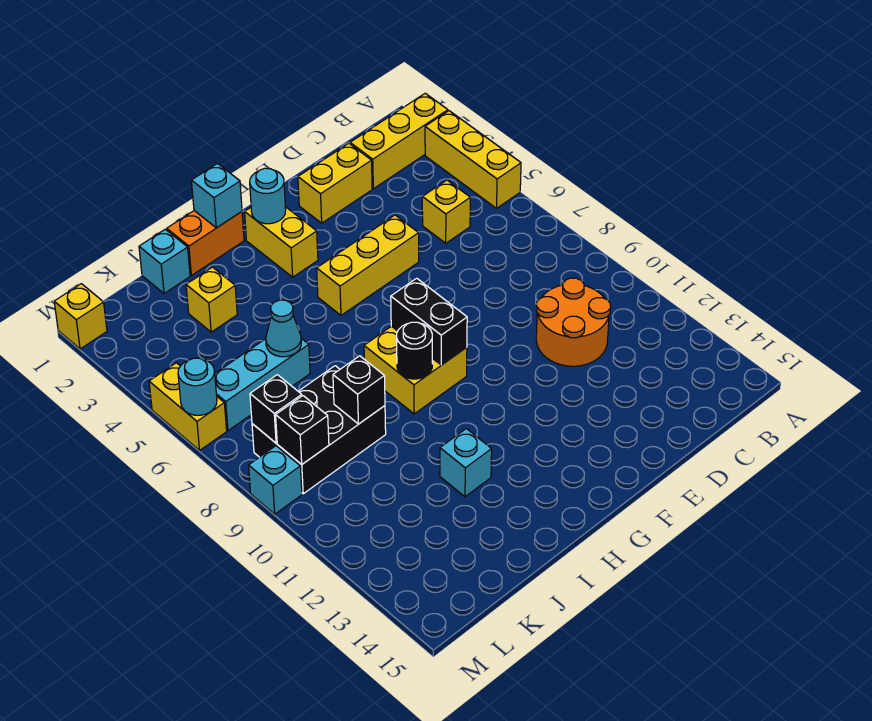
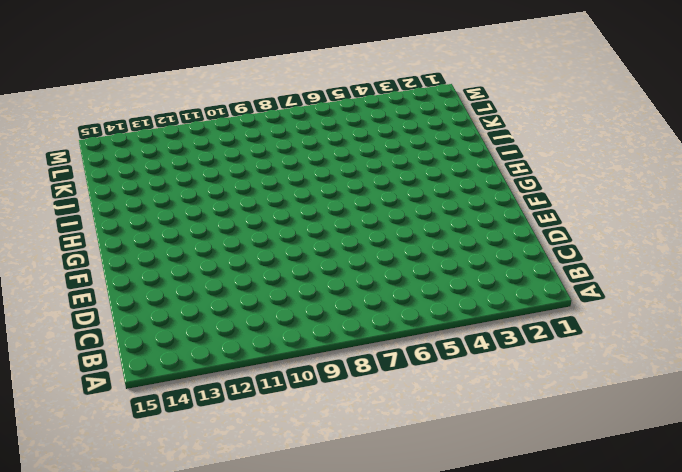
none -> yellow 1x3 brick [350,93,448,189]
none -> yellow 1x3 brick [425,111,521,208]
none -> yellow 1x1 brick [422,180,470,243]

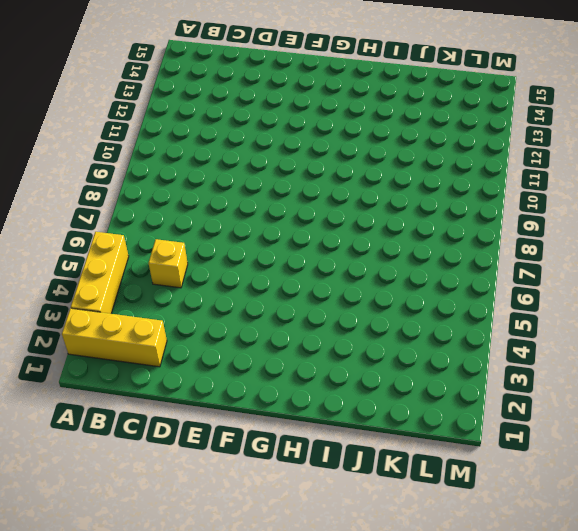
none -> orange 2x2 round brick [536,278,611,366]
none -> yellow 1x2 brick [298,143,372,223]
none -> yellow 1x3 brick [317,215,419,315]

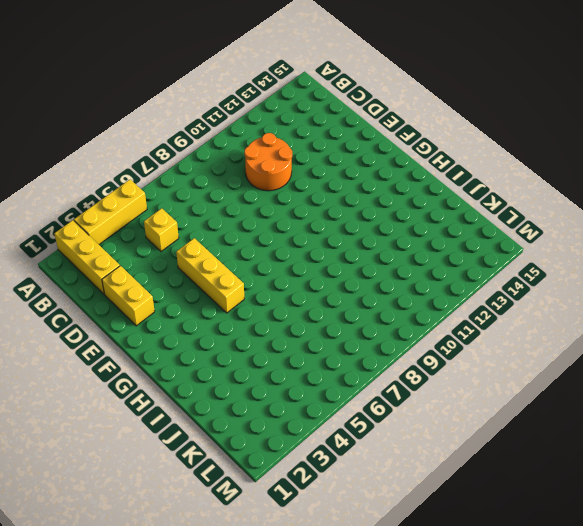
none -> yellow 1x2 brick [245,207,318,277]
none -> yellow 2x2 brick [364,326,467,414]
none -> orange 1x2 brick [167,211,244,275]

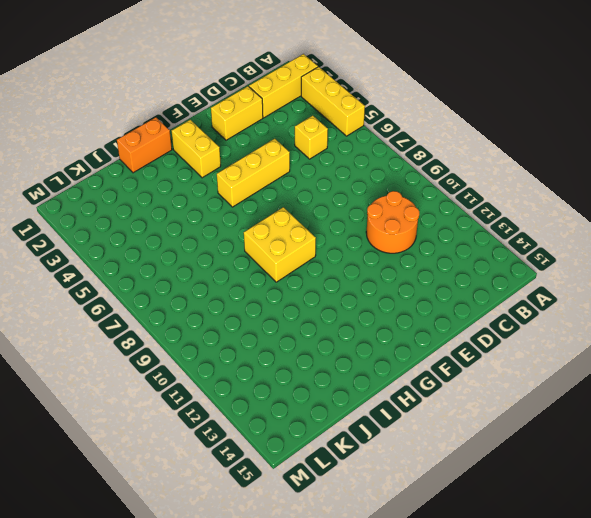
none -> cyan 1x1 brick [440,429,492,497]
none -> cyan 1x1 brick [139,229,190,294]
none -> yellow 1x1 brick [186,267,237,332]

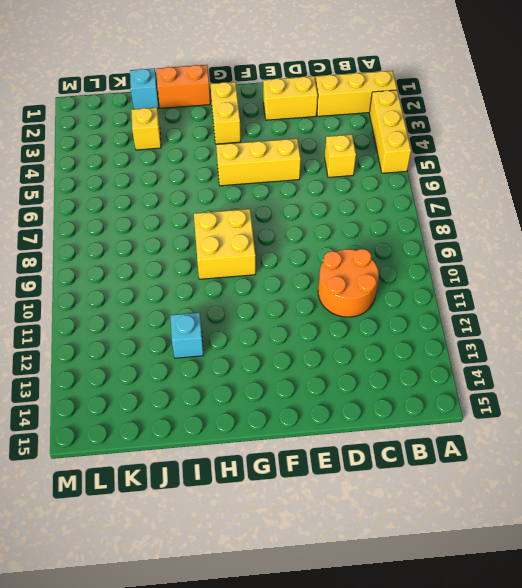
none -> cyan 1x3 brick [215,338,310,431]
none -> black 2x3 brick [252,366,386,494]
none -> yellow 1x1 brick [54,284,107,349]

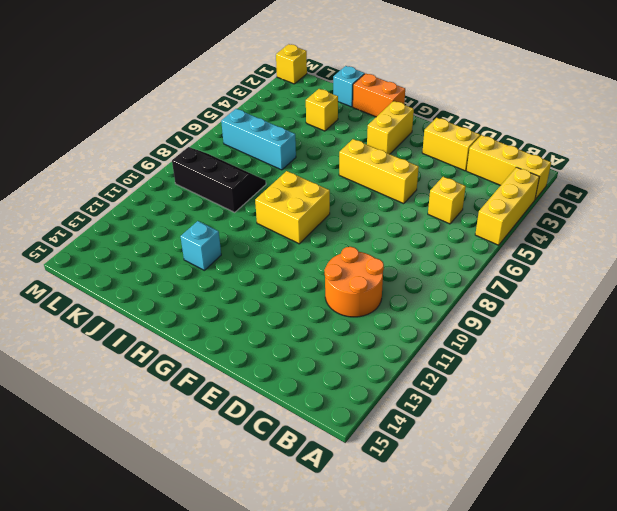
black 2x3 slope [172,147,266,212] -> black 2x3 brick [252,366,386,494]
none -> yellow 1x2 brick [149,363,227,450]
none -> cyan 1x1 brick [249,446,302,514]
none -> cyan 1x1 round brick [250,168,286,224]

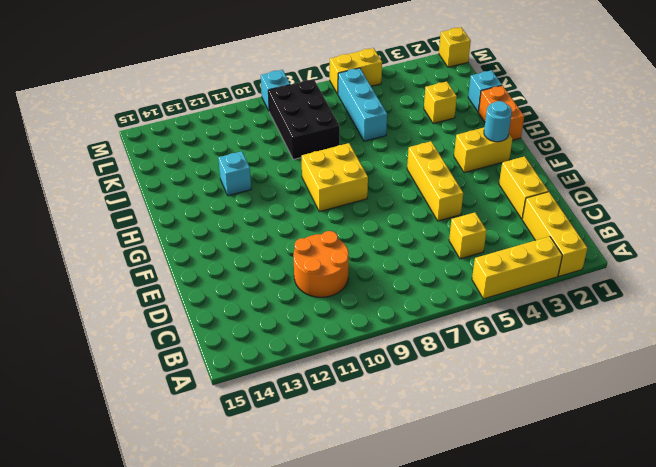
none -> black 1x2 brick [391,278,467,365]
none -> cyan 1x1 brick [191,164,242,228]
none -> black 1x1 round brick [397,322,432,379]

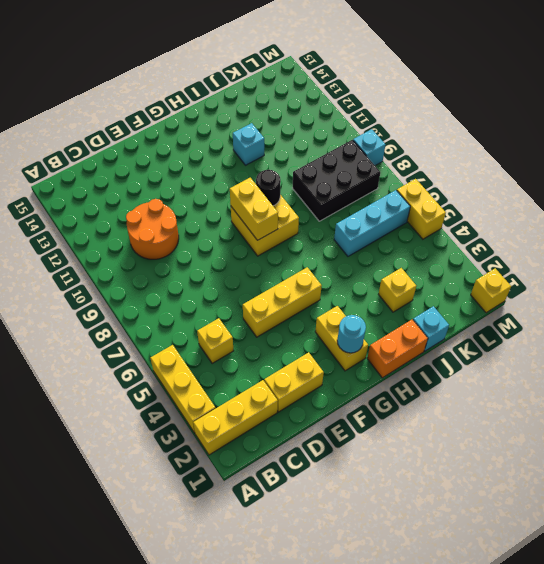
yellow 1x2 brick [230,178,278,240] -> black 1x2 brick [391,278,467,365]
none -> cyan 1x1 brick [191,164,242,228]
none -> cyan 1x1 cone [266,300,301,357]
none -> black 1x1 brick [333,356,385,424]

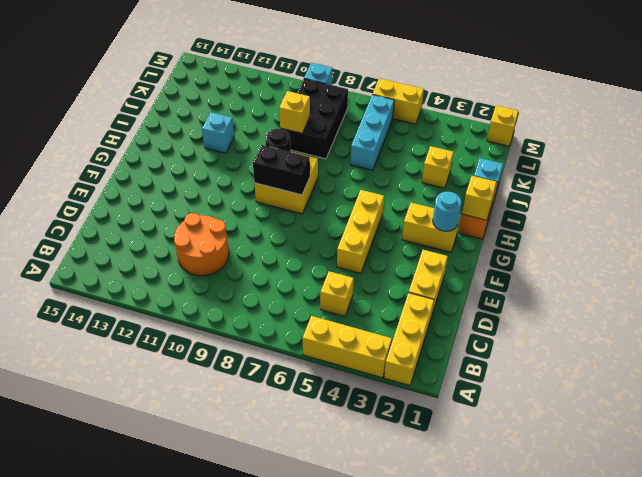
yellow 1x1 brick [462,176,496,220] -> cyan 1x1 brick [191,164,242,228]
yellow 1x1 brick [279,91,310,133] -> black 1x1 brick [333,356,385,424]
none -> cyan 1x1 cone [266,300,301,357]
none -> black 1x1 brick [250,375,302,443]
none -> black 1x1 brick [276,396,329,464]

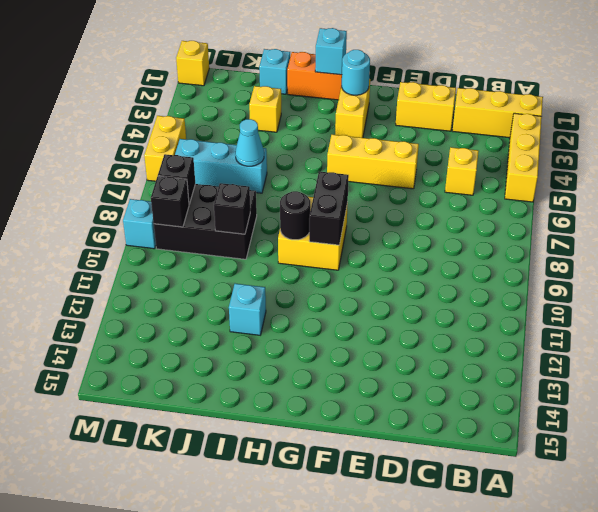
none -> orange 2x2 round brick [536,278,611,366]
none -> cyan 1x1 round brick [178,358,217,415]

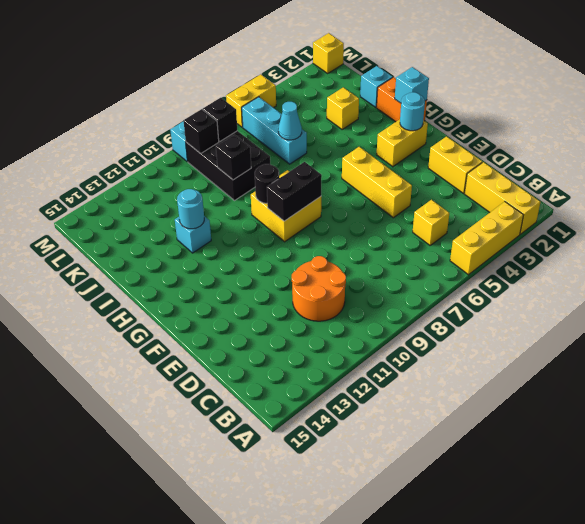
cyan 1x1 round brick [177,189,204,229] -> cyan 1x1 round brick moved to [178,358,217,415]

